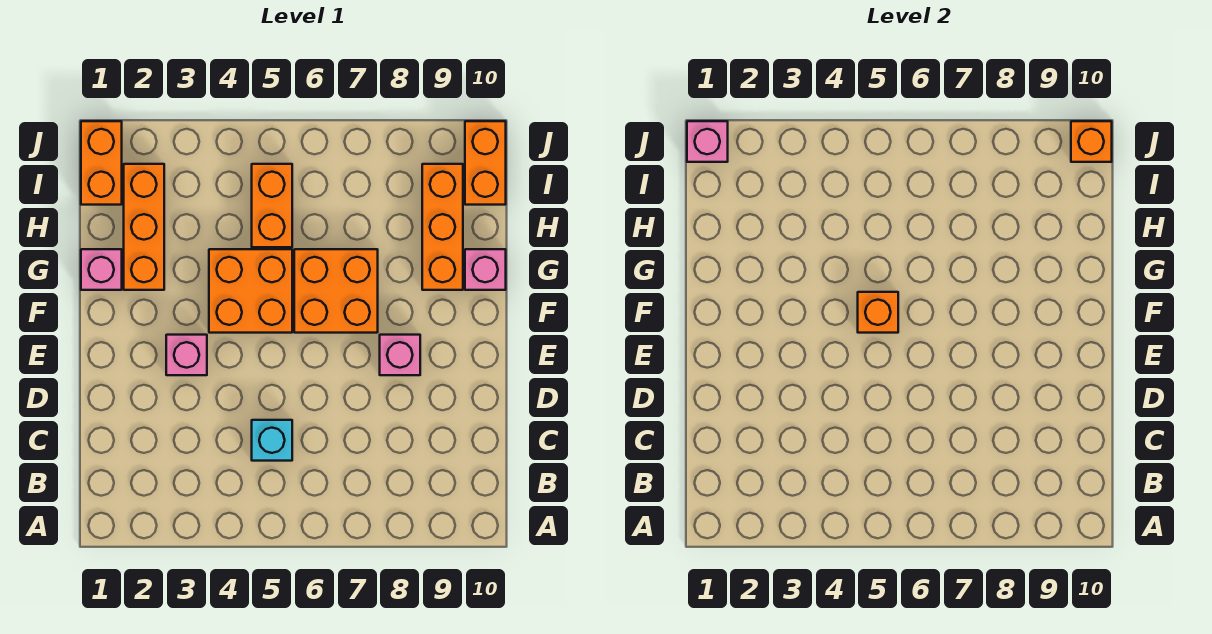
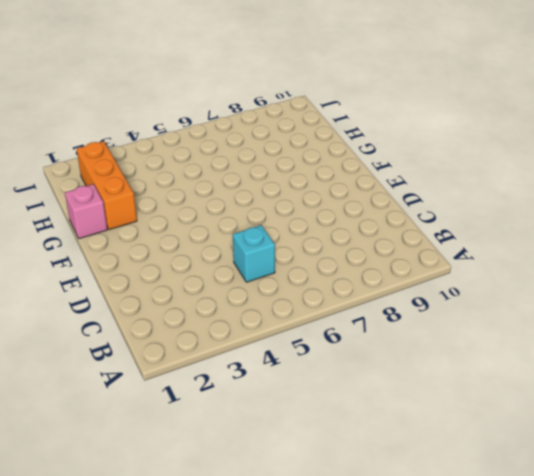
none -> pink 1x1 brick [166,335,207,375]
none -> pink 1x1 brick [380,335,420,375]
none -> orange 2x2 brick [209,249,292,333]

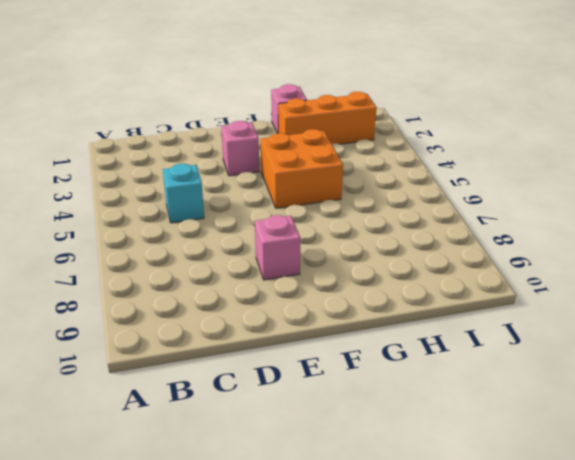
none -> orange 2x2 brick [294,249,378,333]
none -> orange 1x3 brick [422,164,463,290]
none -> pink 1x1 brick [465,249,506,290]

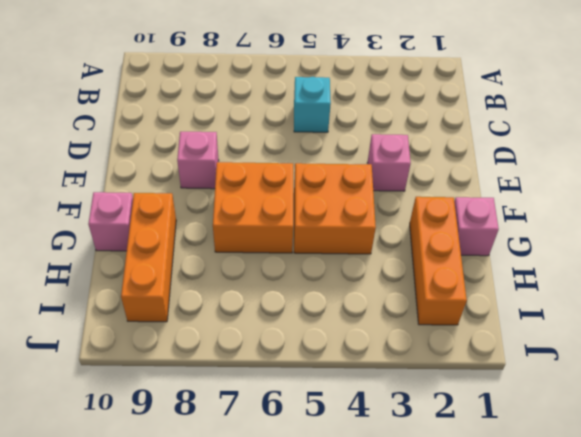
none -> orange 1x2 brick [252,164,292,247]
none -> orange 1x2 brick [81,121,122,205]
none -> orange 1x2 brick [465,121,506,205]

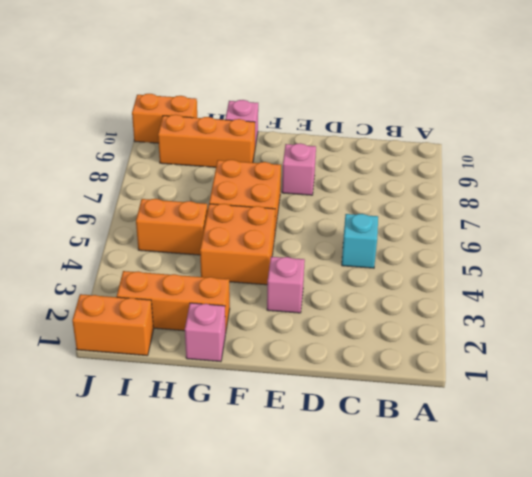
none -> orange 1x1 brick [858,292,898,333]
none -> pink 1x1 brick [687,121,728,162]
none -> orange 1x1 brick [1071,121,1112,162]

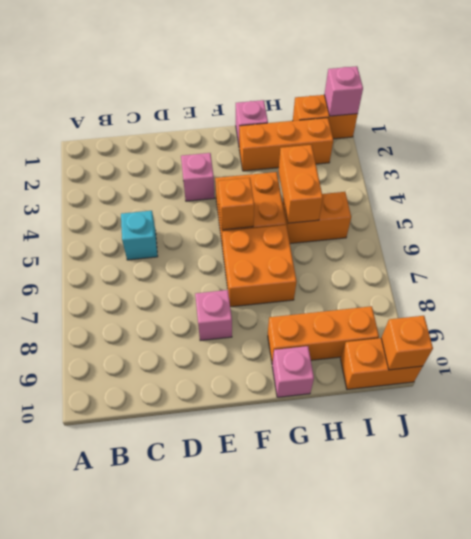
orange 1x2 brick [279,145,323,223] -> none

